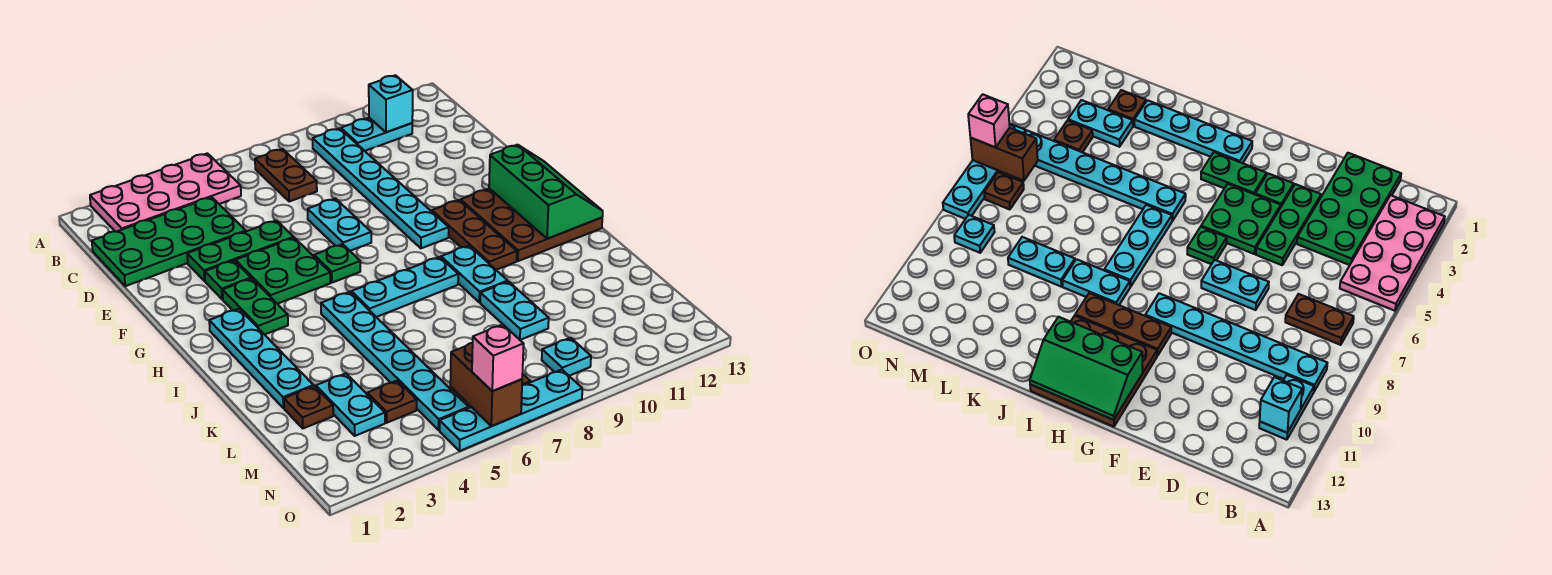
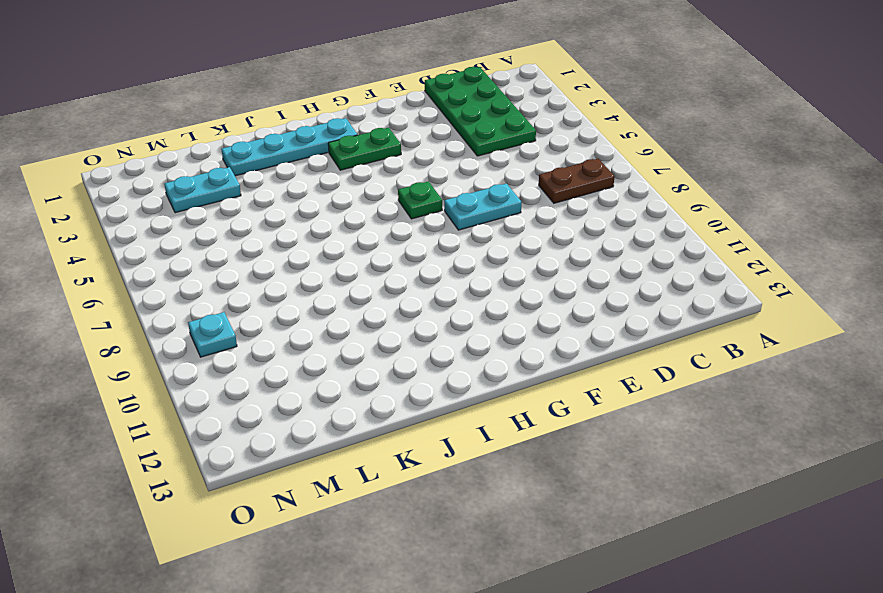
none -> pink 2x4 plate [90,153,241,232]
none -> cyan 1x6 plate [313,128,449,248]
none -> cyan 1x2 plate [341,118,412,151]

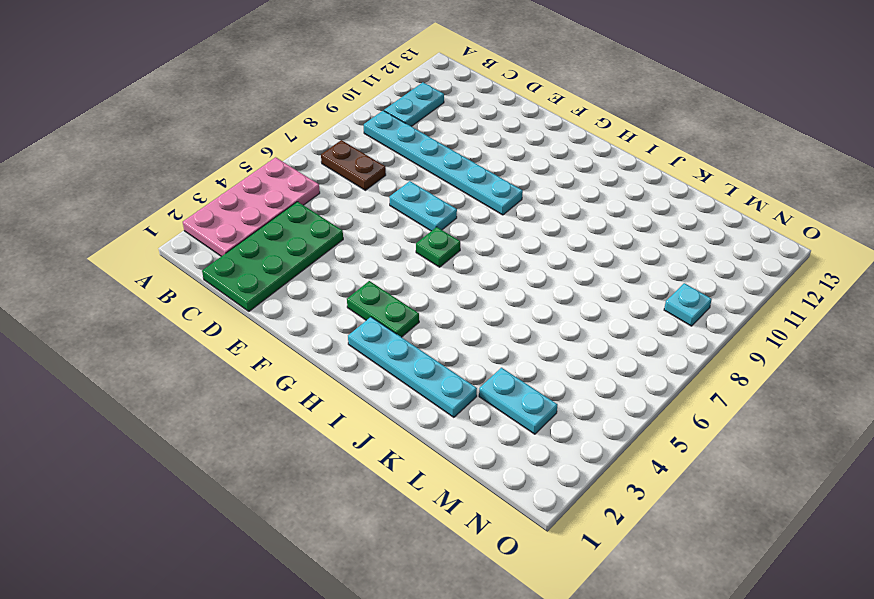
none -> green 1x3 plate [187,220,294,281]
none -> green 1x1 plate [205,261,251,299]
none -> green 2x2 plate [236,238,330,304]

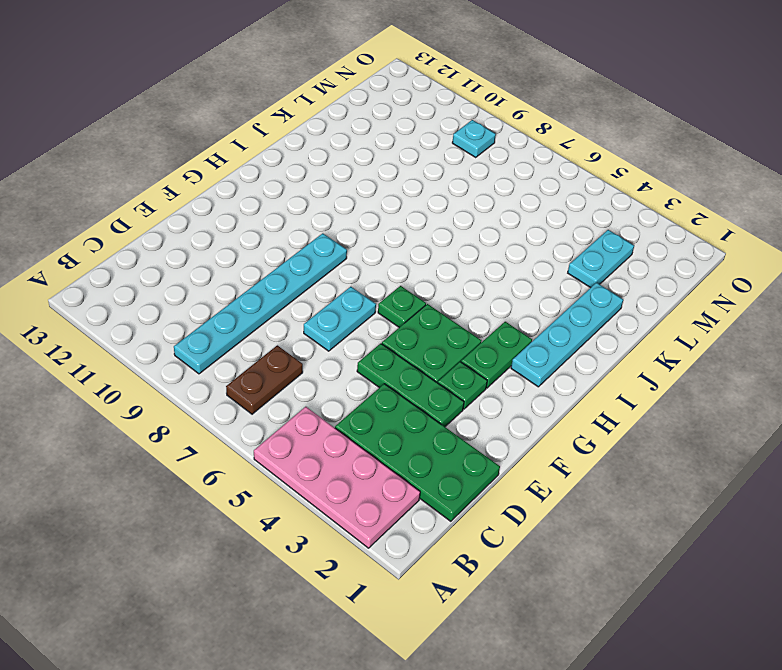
none -> cyan 1x2 plate [341,118,412,151]
none -> brown 1x3 plate [432,200,517,270]
none -> brown 3x3 plate [461,189,602,261]

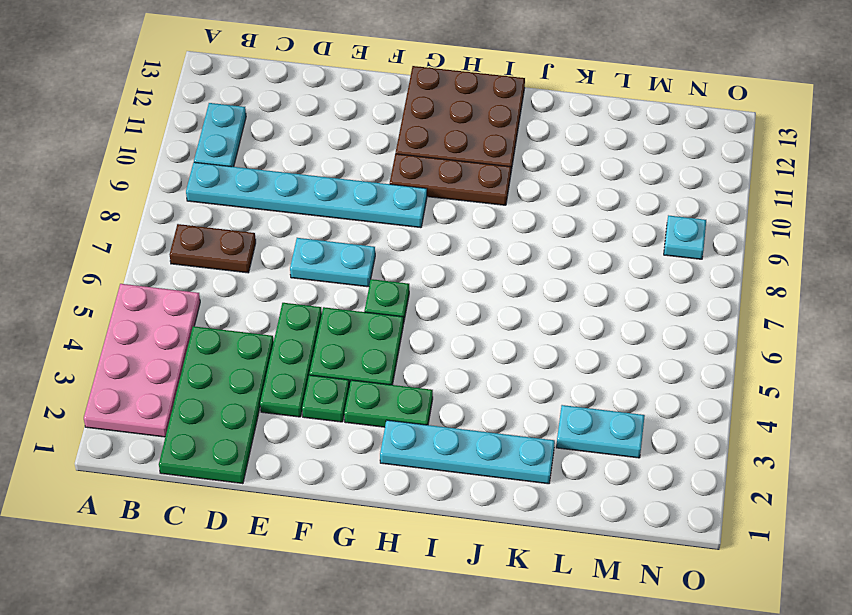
none -> cyan 1x6 plate [321,292,469,430]
none -> cyan 1x3 plate [351,257,458,317]
none -> cyan 1x2 plate [441,246,508,302]

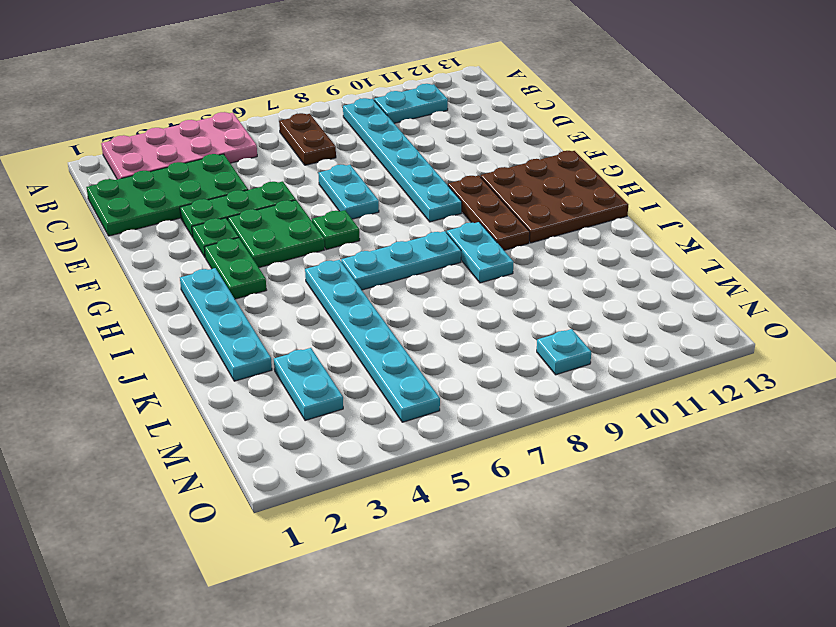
none -> cyan 1x2 plate [480,282,549,340]
none -> brown 1x1 plate [284,386,333,428]
none -> brown 1x1 plate [367,381,417,423]

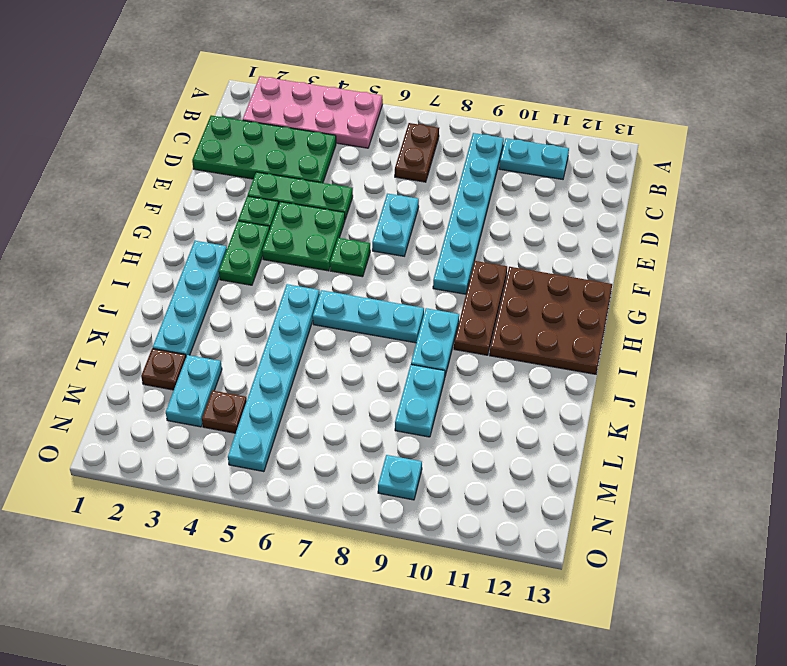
none -> brown 1x1 plate [984,172,1024,210]
none -> cyan 1x4 plate [440,370,582,451]
none -> cyan 1x1 brick [369,75,413,132]

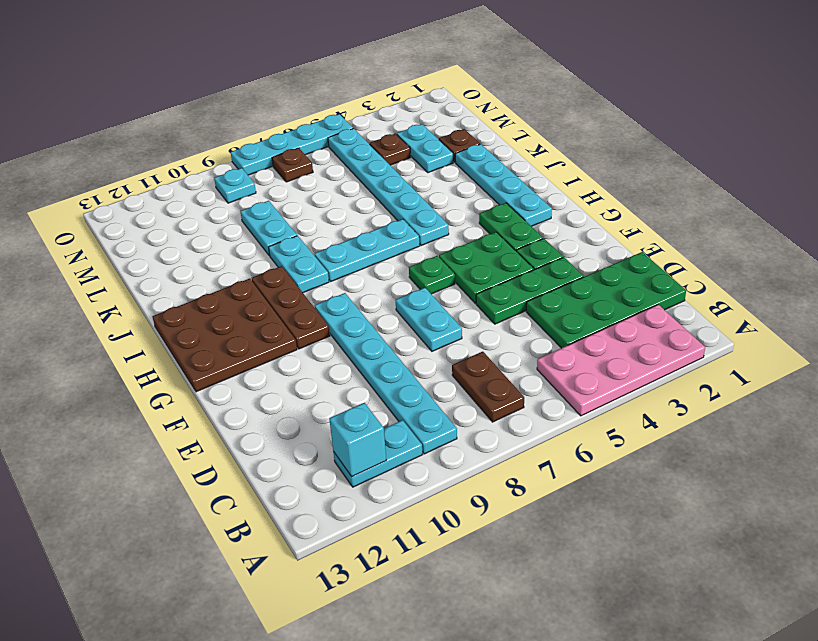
none -> green 2x3 slope [489,145,603,239]
none -> brown 1x2 brick [450,343,522,426]
none -> pink 1x1 brick [472,324,524,391]

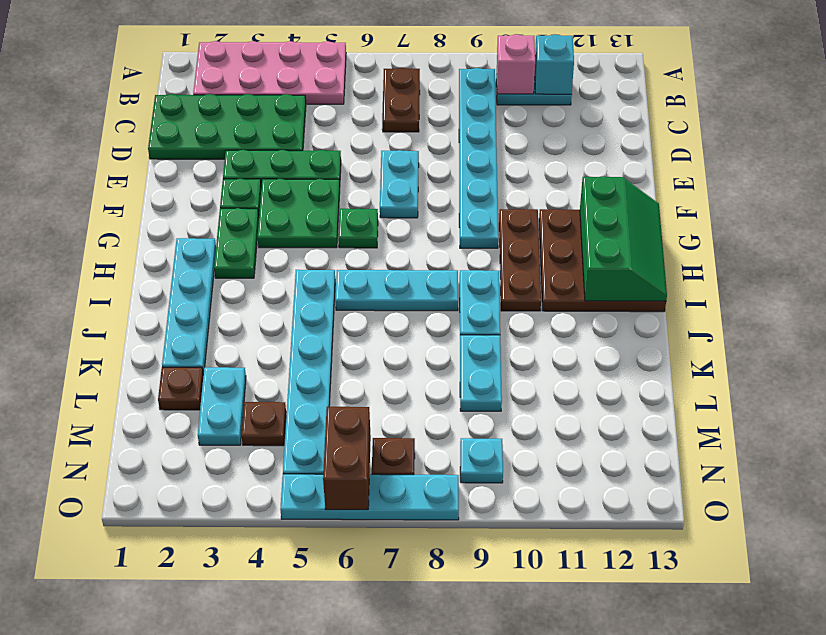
pink 1x1 brick [497,34,535,94] -> pink 1x1 brick moved to [472,324,524,391]

